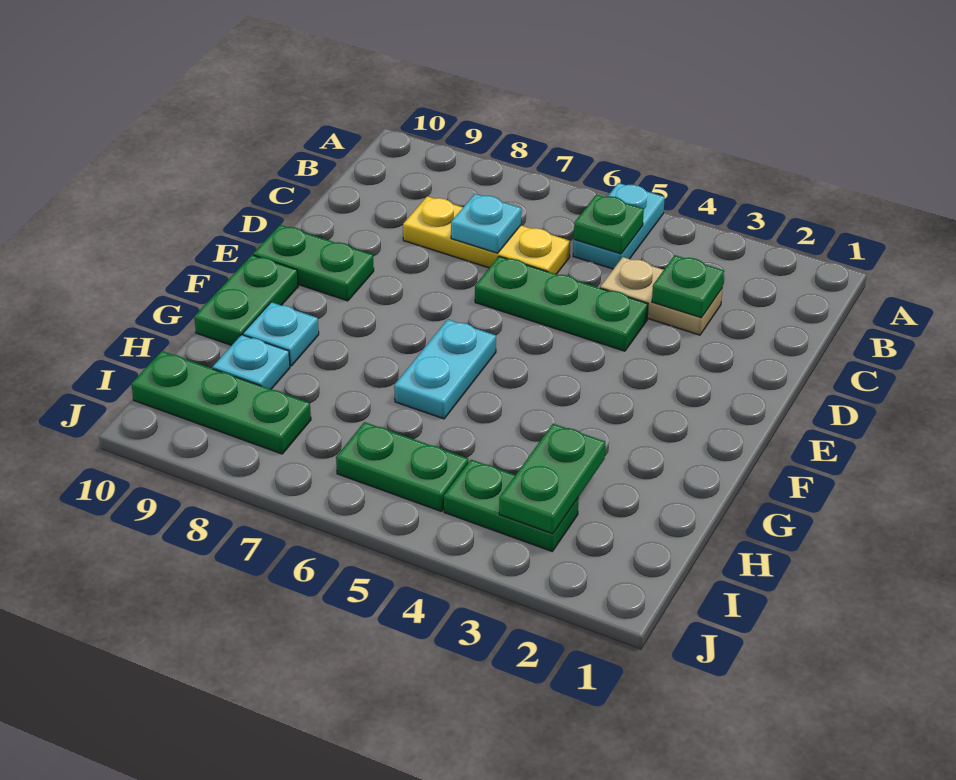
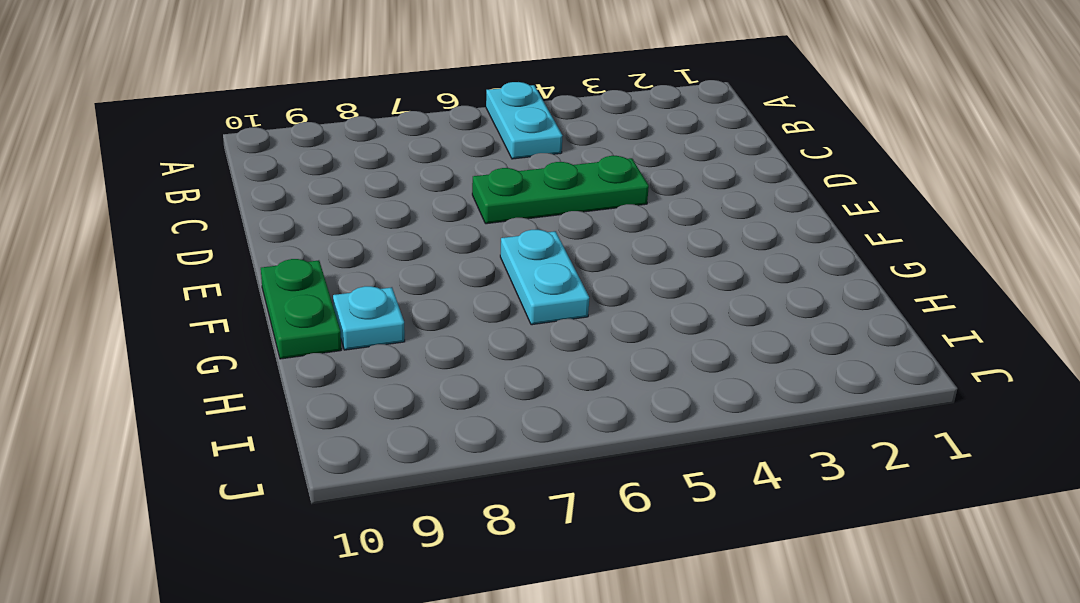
none -> tan 1x2 plate [600,257,722,335]
none -> yellow 1x3 plate [403,196,570,274]
none -> green 1x2 plate [253,225,374,301]

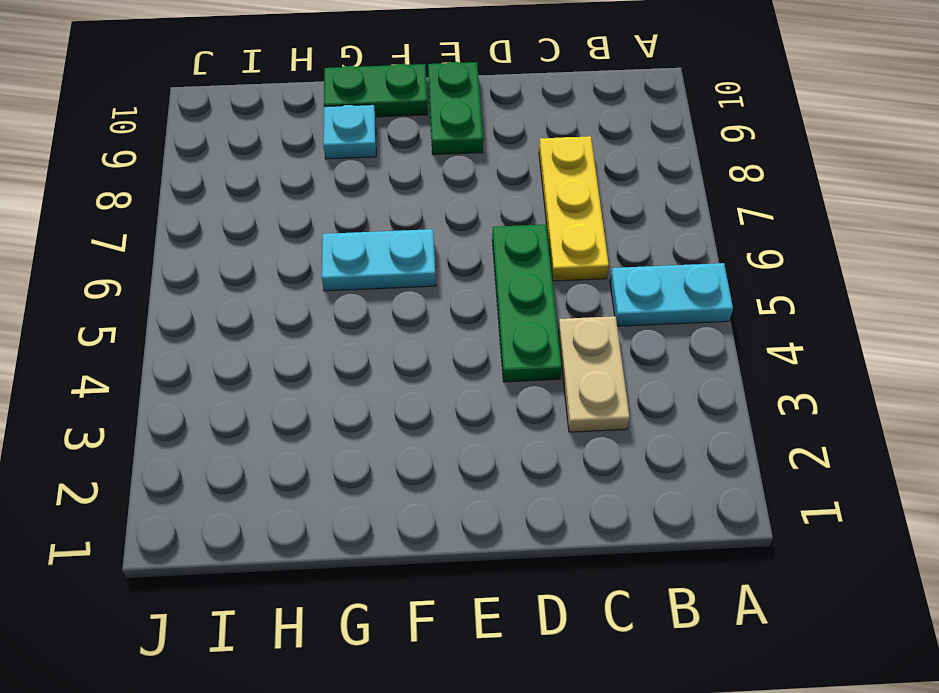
none -> cyan 1x1 plate [213,335,290,389]
none -> green 1x2 plate [444,460,579,551]
none -> green 1x2 plate [336,422,468,512]

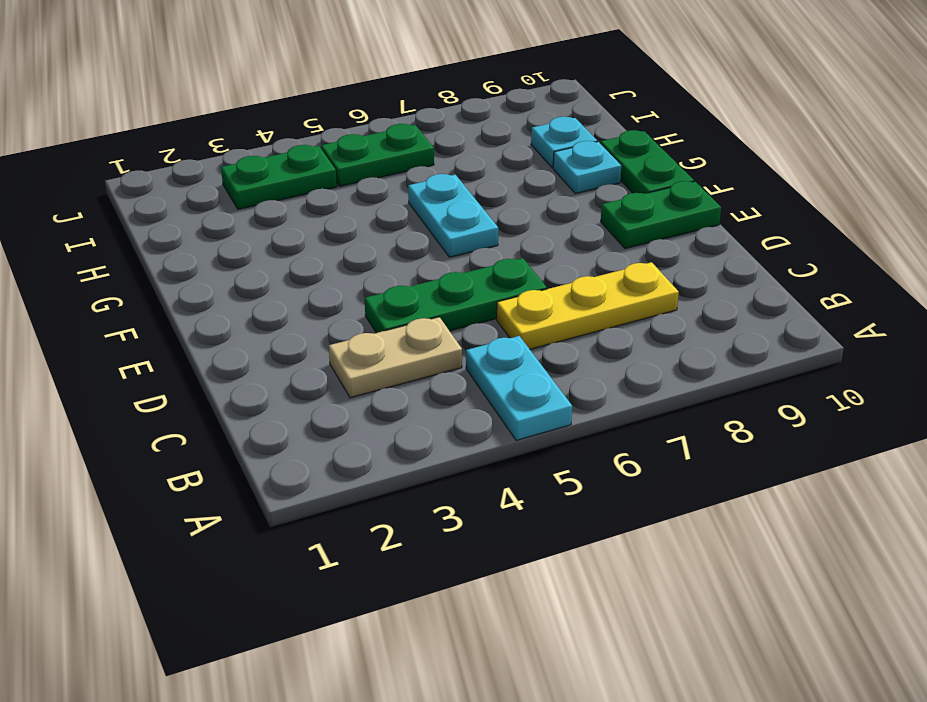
none -> green 1x3 plate [131,351,311,454]
none -> green 1x1 plate [574,194,644,254]
none -> green 1x1 plate [652,255,724,318]

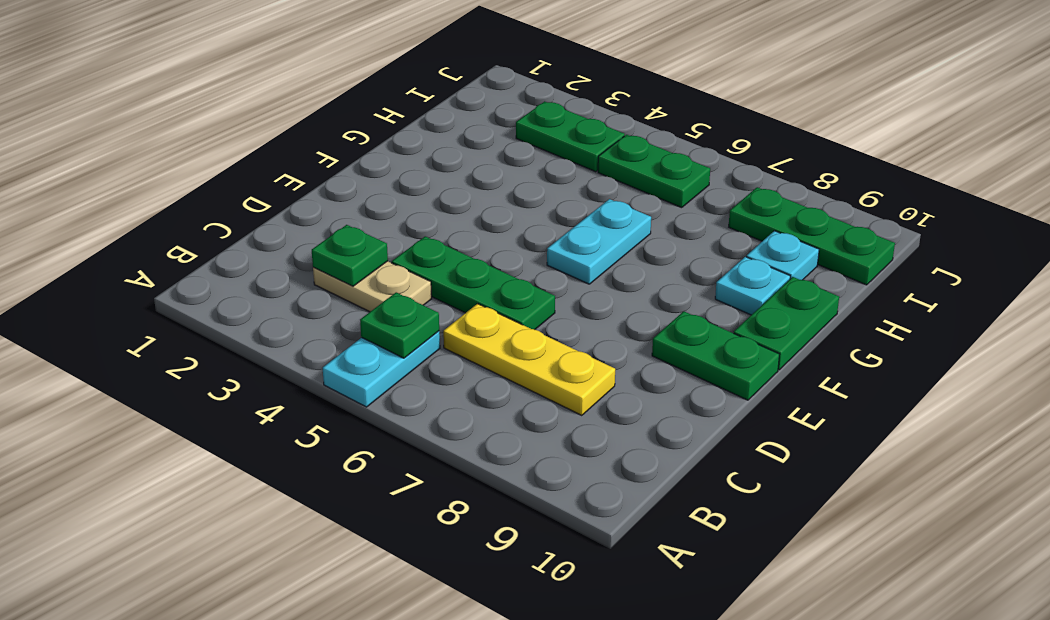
none -> cyan 1x1 plate [451,194,521,253]
none -> green 1x2 plate [499,424,605,534]

